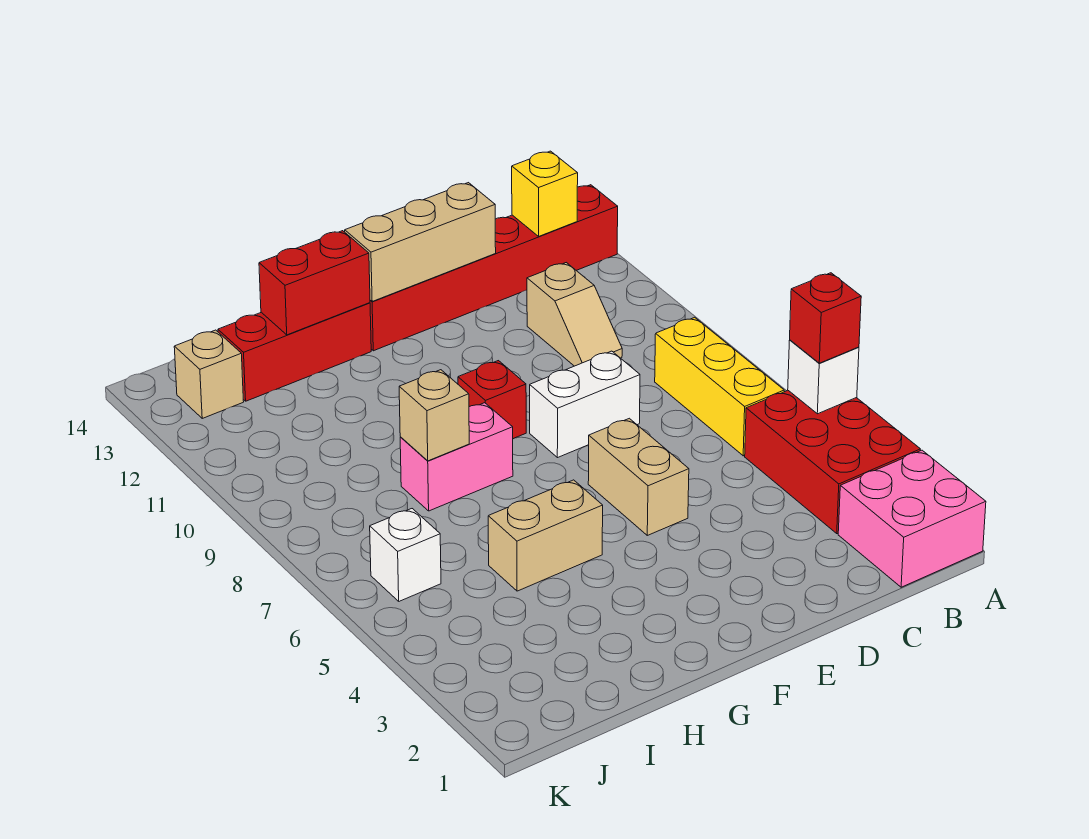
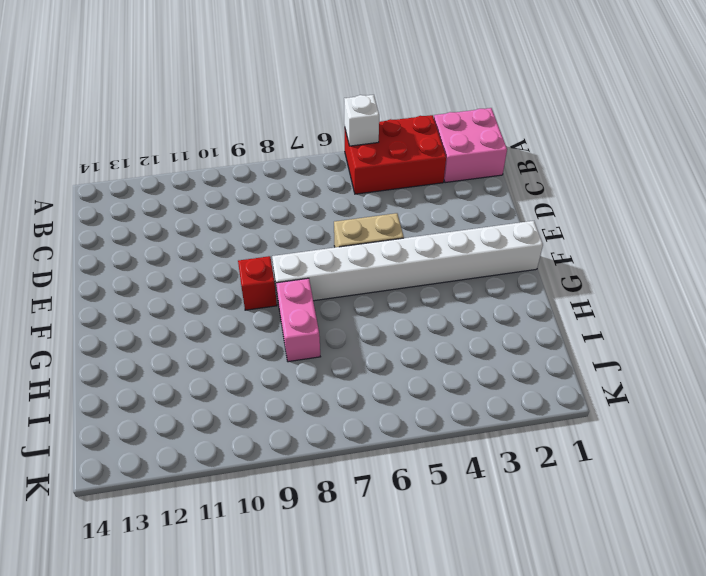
white 1x8 brick [272,221,543,301] -> none
none -> red 1x6 brick [370,185,618,351]
none -> yellow 1x3 brick [655,317,784,456]
none -> tan 1x2 slope [527,263,622,366]

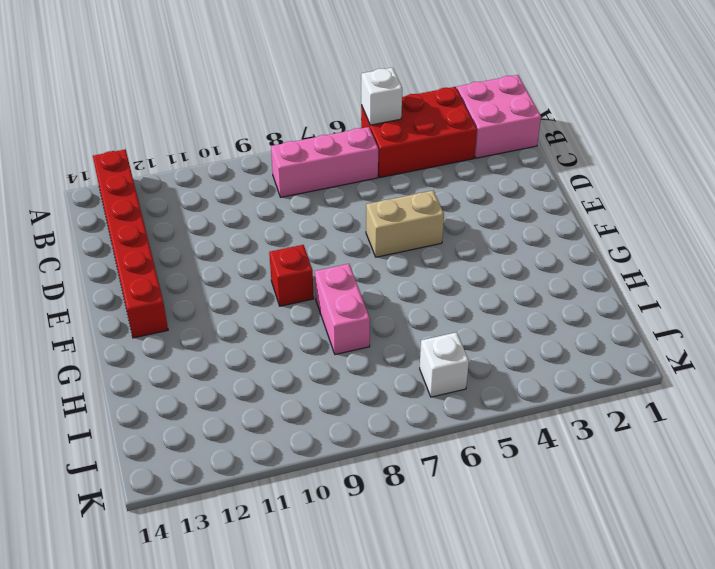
pink 1x3 brick [271,127,378,197] -> yellow 1x3 brick [655,317,784,456]
none -> tan 1x2 slope [527,263,622,366]
none -> white 1x2 brick [530,351,640,458]
none -> tan 1x2 brick [488,480,603,591]

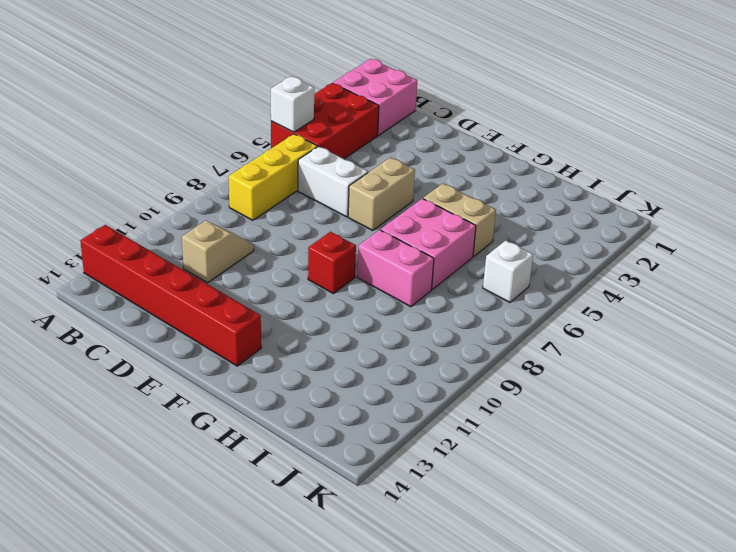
white 1x2 brick [298,146,368,217] -> white 1x2 brick moved to [530,351,640,458]
pink 2x2 brick [381,198,476,289] -> none
none -> red 1x3 brick [218,303,371,401]
none -> tan 1x1 brick [174,330,244,418]
none -> yellow 1x1 brick [512,151,578,236]

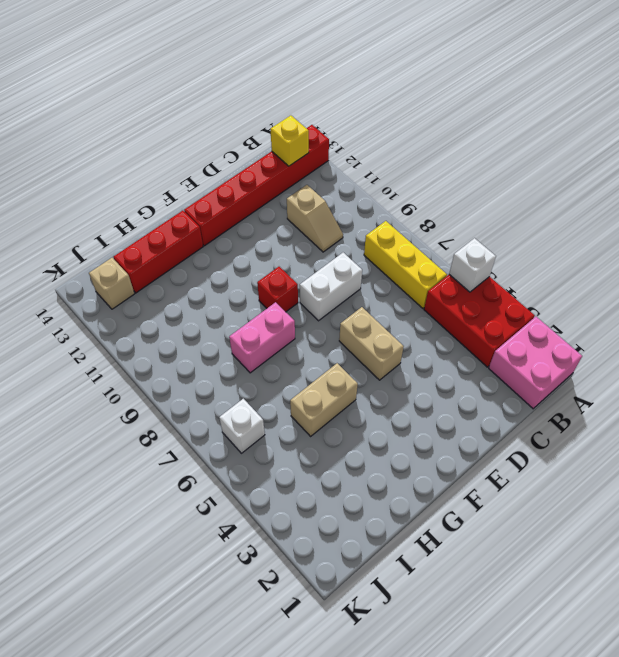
none -> tan 1x3 brick [345,183,496,301]
none -> red 1x2 brick [259,231,370,335]
none -> tan 1x1 brick [399,370,469,461]

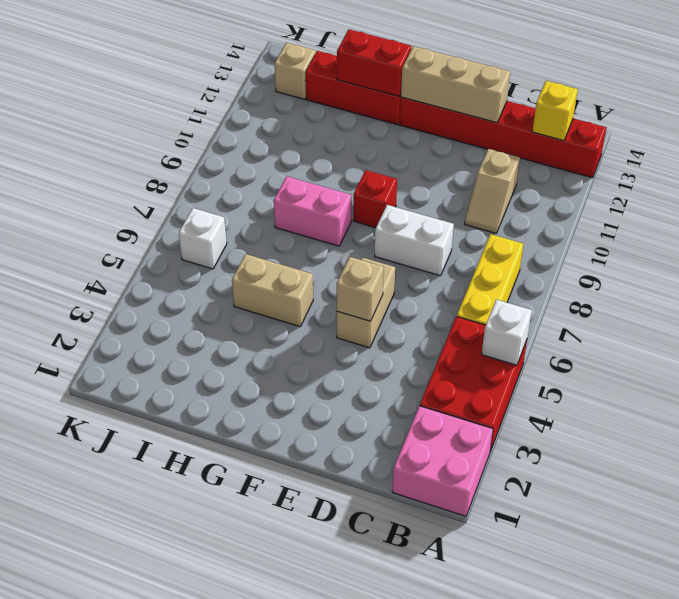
tan 1x1 brick [337,257,384,321] -> tan 1x1 brick moved to [399,370,469,461]
none -> red 1x1 brick [790,273,861,363]

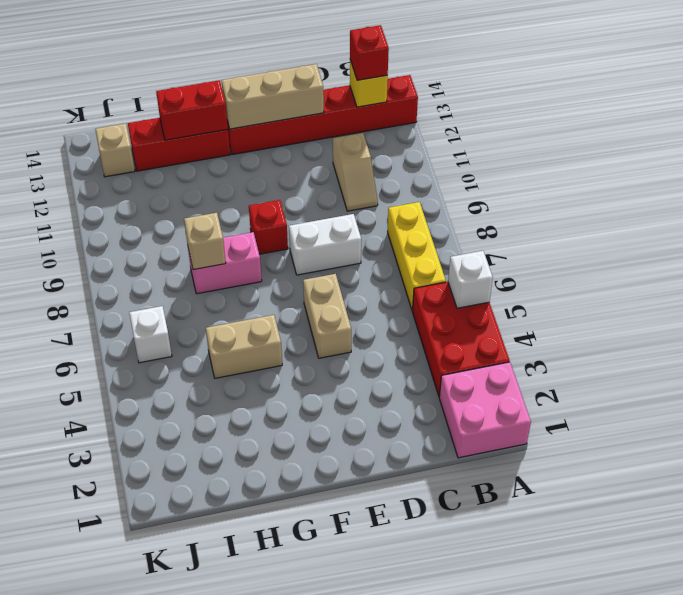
red 1x1 brick [350,25,389,80] -> red 1x1 brick moved to [790,273,861,363]

